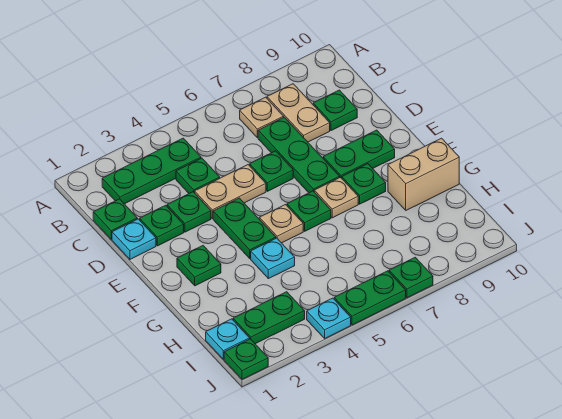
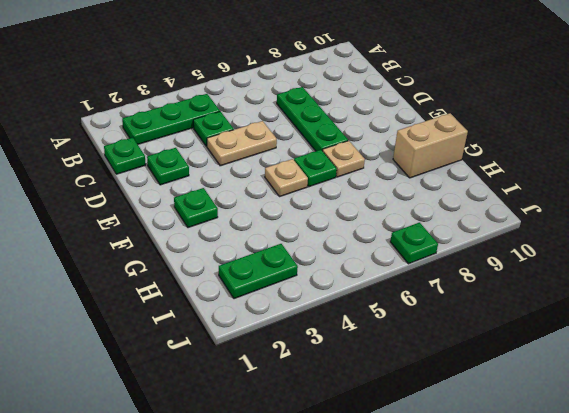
none -> tan 1x1 plate [240,97,284,138]
none -> tan 1x2 plate [267,84,330,142]
none -> green 1x1 plate [313,90,357,131]

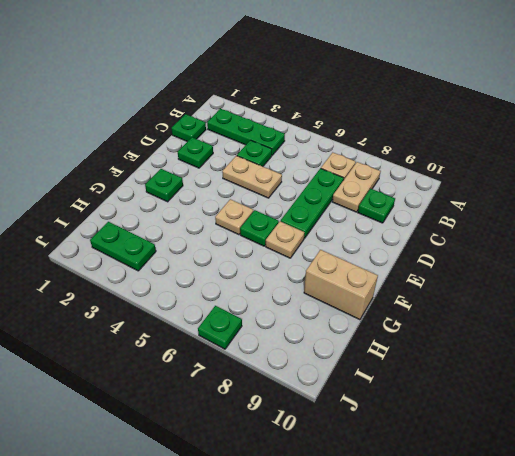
none -> cyan 1x1 plate [112,219,156,259]
none -> green 1x1 plate [167,192,211,232]
none -> green 1x1 plate [250,151,293,191]

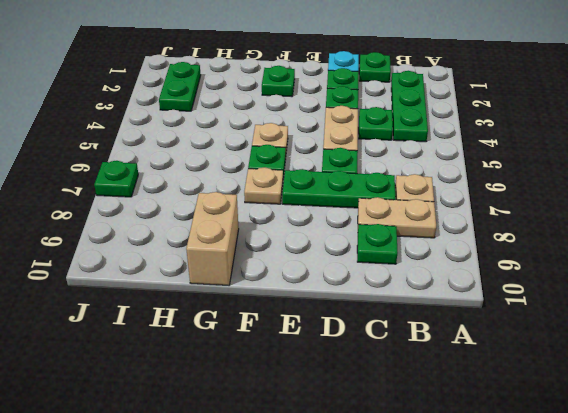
none -> green 1x2 plate [213,198,276,258]
none -> green 1x2 plate [323,130,395,178]
none -> green 1x1 plate [342,164,386,204]

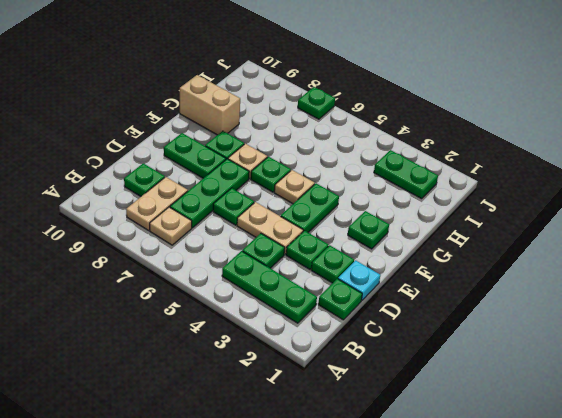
none -> cyan 1x1 plate [251,238,295,279]
none -> cyan 1x1 plate [206,319,250,359]
none -> green 1x1 plate [224,339,268,379]

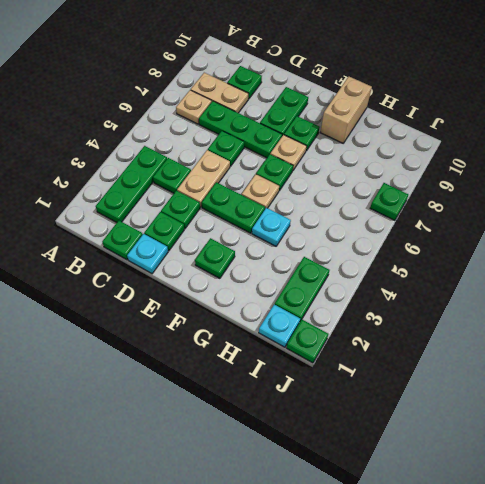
none -> cyan 1x1 plate [307,298,351,338]
none -> green 1x2 plate [334,271,406,325]

